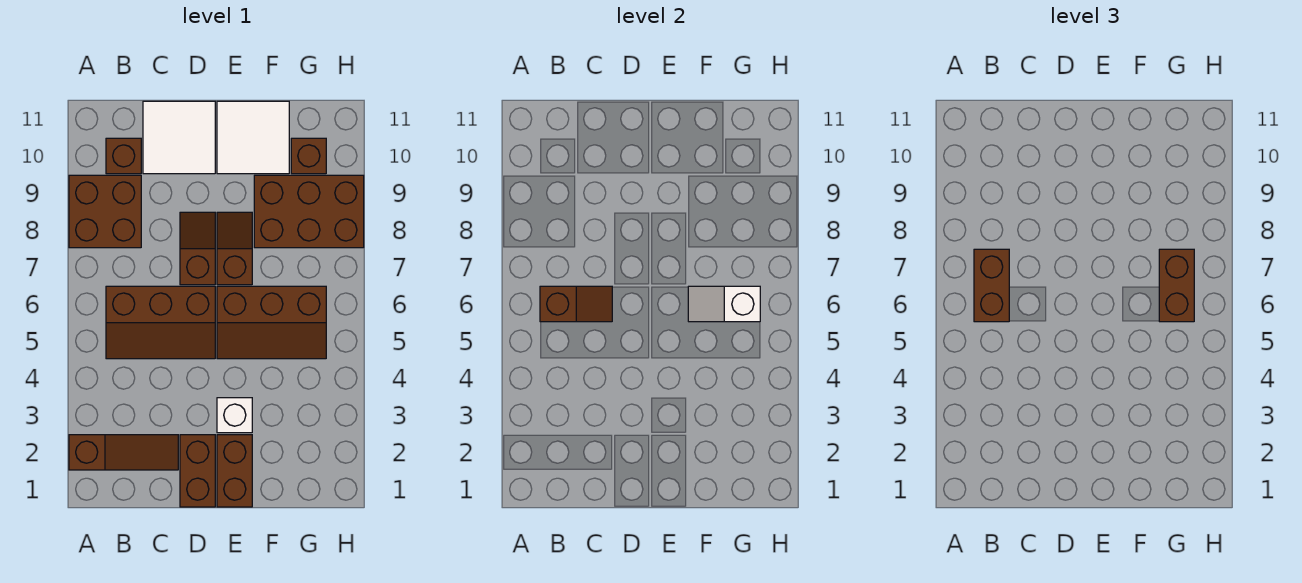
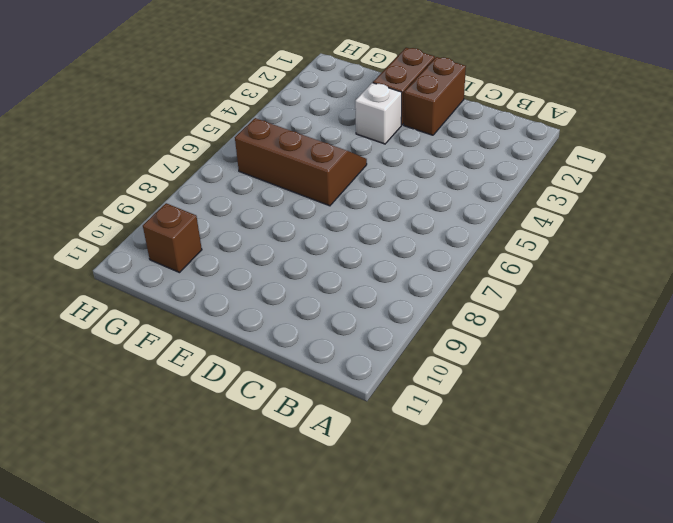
none -> brown 1x3 slope [69,435,178,470]
none -> brown 2x2 brick [69,175,141,248]
none -> brown 2x3 slope [106,286,215,359]

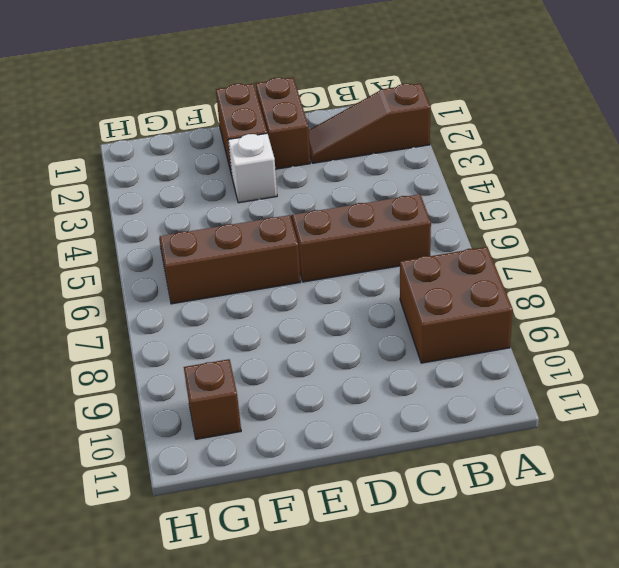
none -> brown 1x1 brick [106,138,141,174]
none -> white 2x2 tile [143,101,215,174]
none -> brown 1x2 slope [180,212,215,285]

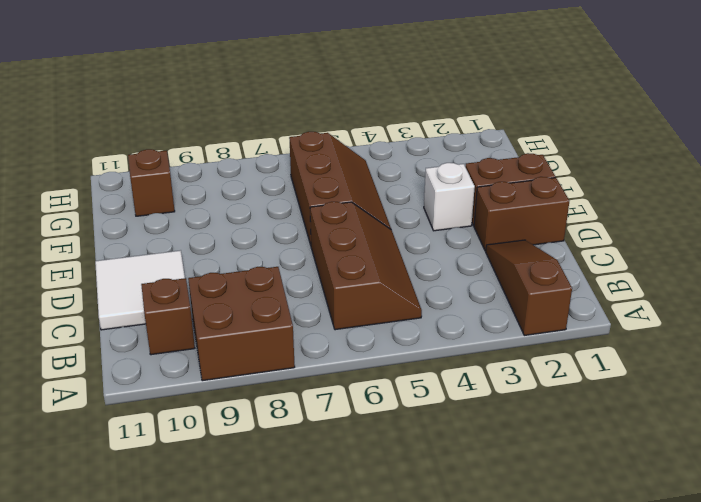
none -> brown 1x2 slope [180,212,215,285]
none -> brown 1x2 slope [217,212,252,285]
none -> white 2x2 tile [217,101,289,174]

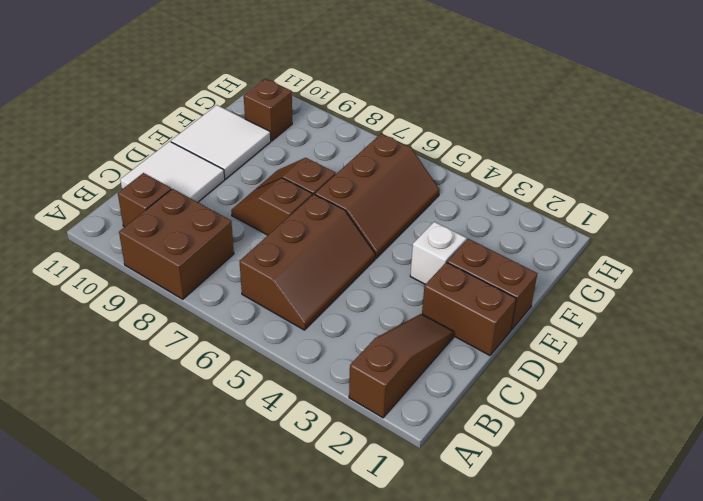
none -> brown 2x3 brick [254,175,364,248]
none -> brown 1x2 slope [540,286,612,322]
none -> white 1x2 slope [688,286,760,322]

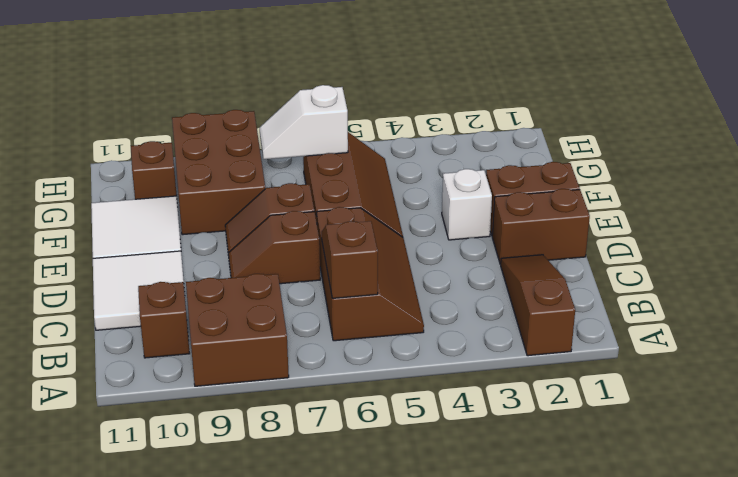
white 1x2 slope [260,85,348,159] -> white 1x2 slope turned to [688,286,760,322]
none -> brown 1x2 brick [974,249,1009,322]
none -> brown 1x2 brick [1159,249,1194,322]

